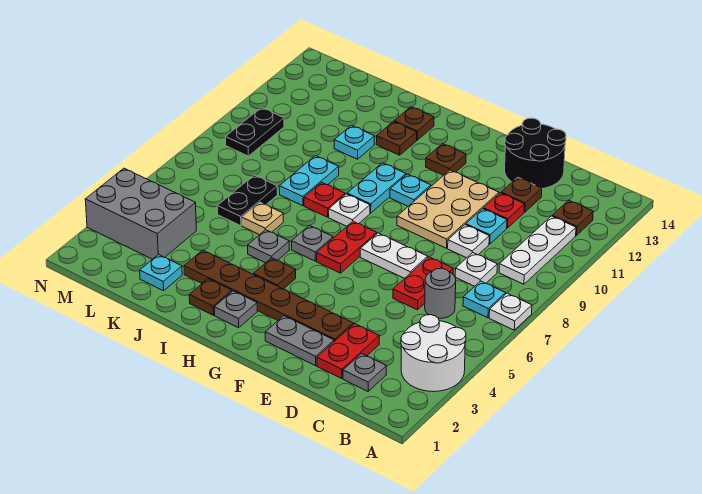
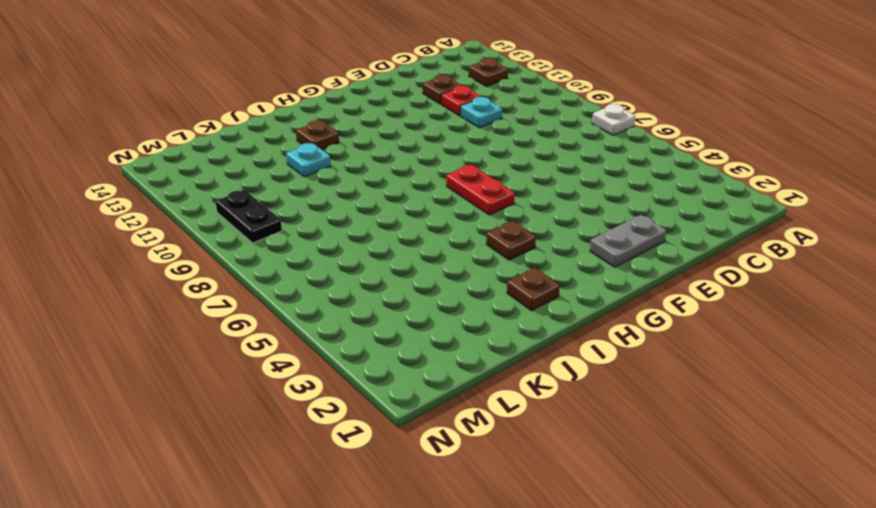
none -> white 2x2 round brick [401,315,466,392]
none -> cyan 1x1 plate [463,281,506,318]
none -> white 1x3 plate [499,216,576,284]
none -> grey 1x1 plate [343,354,386,391]

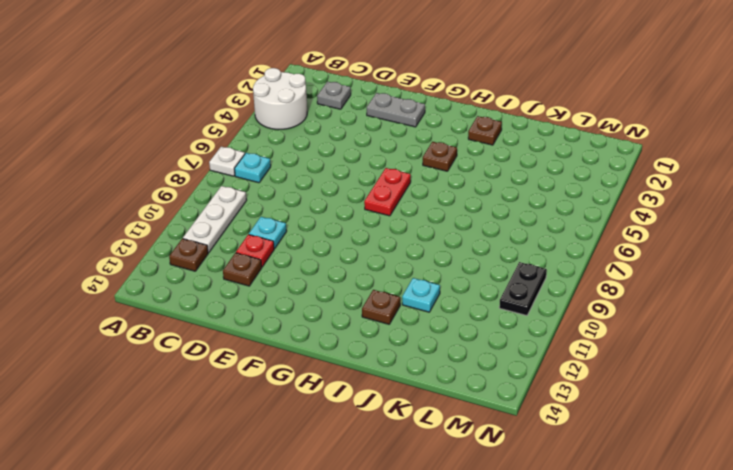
none -> grey 1x1 round brick [425,268,456,318]
none -> white 1x1 plate [455,253,497,286]
none -> red 1x2 plate [317,324,379,379]
none -> red 1x2 plate [393,257,453,310]

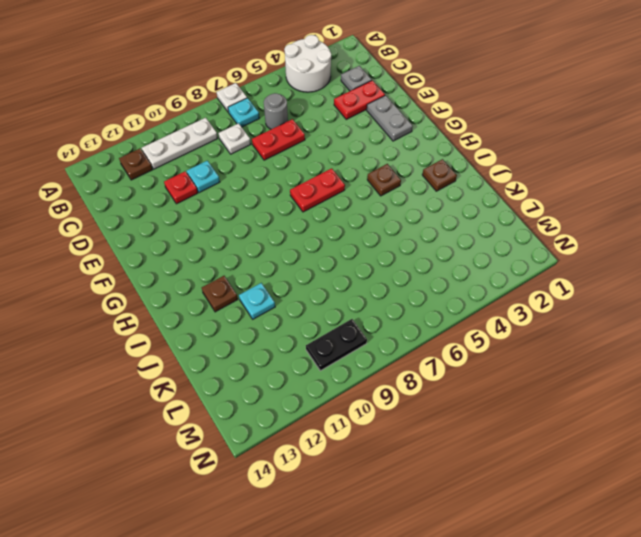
none -> white 1x1 plate [448,225,489,258]
none -> brown 1x1 plate [501,177,542,212]
none -> black 2x2 round brick [505,118,566,189]
none -> brown 1x6 plate [184,250,353,341]

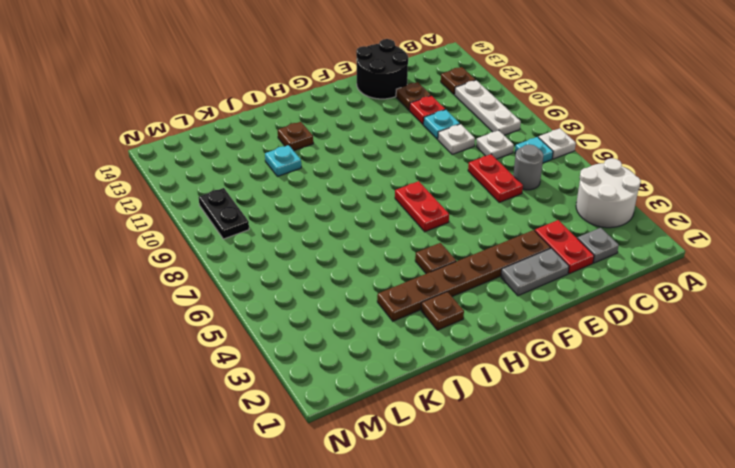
none -> white 1x2 plate [360,233,428,278]
none -> tan 2x3 plate [397,170,499,248]
none -> cyan 1x1 plate [390,174,431,206]
none -> brown 1x1 plate [426,144,466,175]

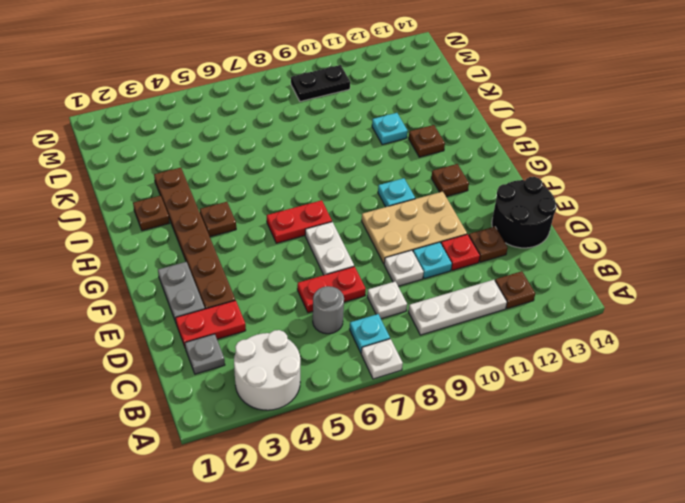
none -> grey 1x1 plate [214,291,257,328]
none -> grey 1x1 plate [291,226,333,261]
none -> white 1x1 plate [329,194,370,226]
none -> cyan 1x2 plate [347,163,406,213]

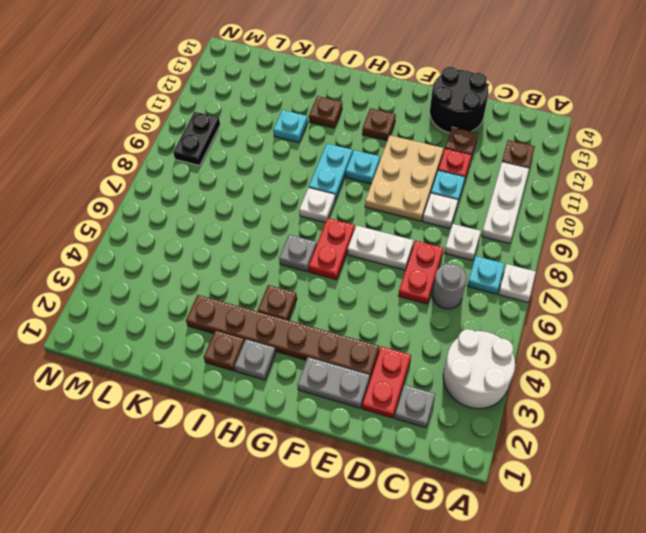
none -> grey 1x1 plate [248,230,290,263]
none -> red 1x1 plate [304,182,345,217]
none -> brown 1x1 plate [394,107,434,140]
none -> tan 1x1 plate [242,202,283,235]

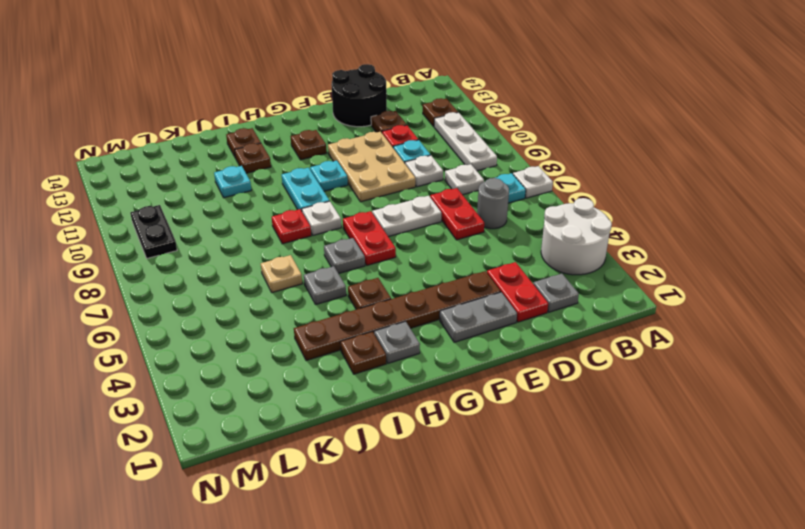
none -> cyan 1x2 plate [279,156,339,206]
none -> cyan 1x1 plate [140,254,182,291]
none -> black 1x2 plate [217,175,278,226]
none -> grey 2x3 brick [85,168,196,259]

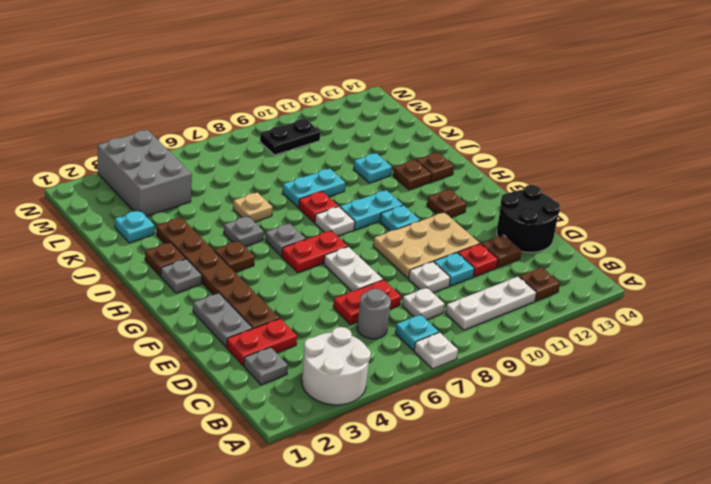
none -> black 1x2 plate [217,175,278,226]

